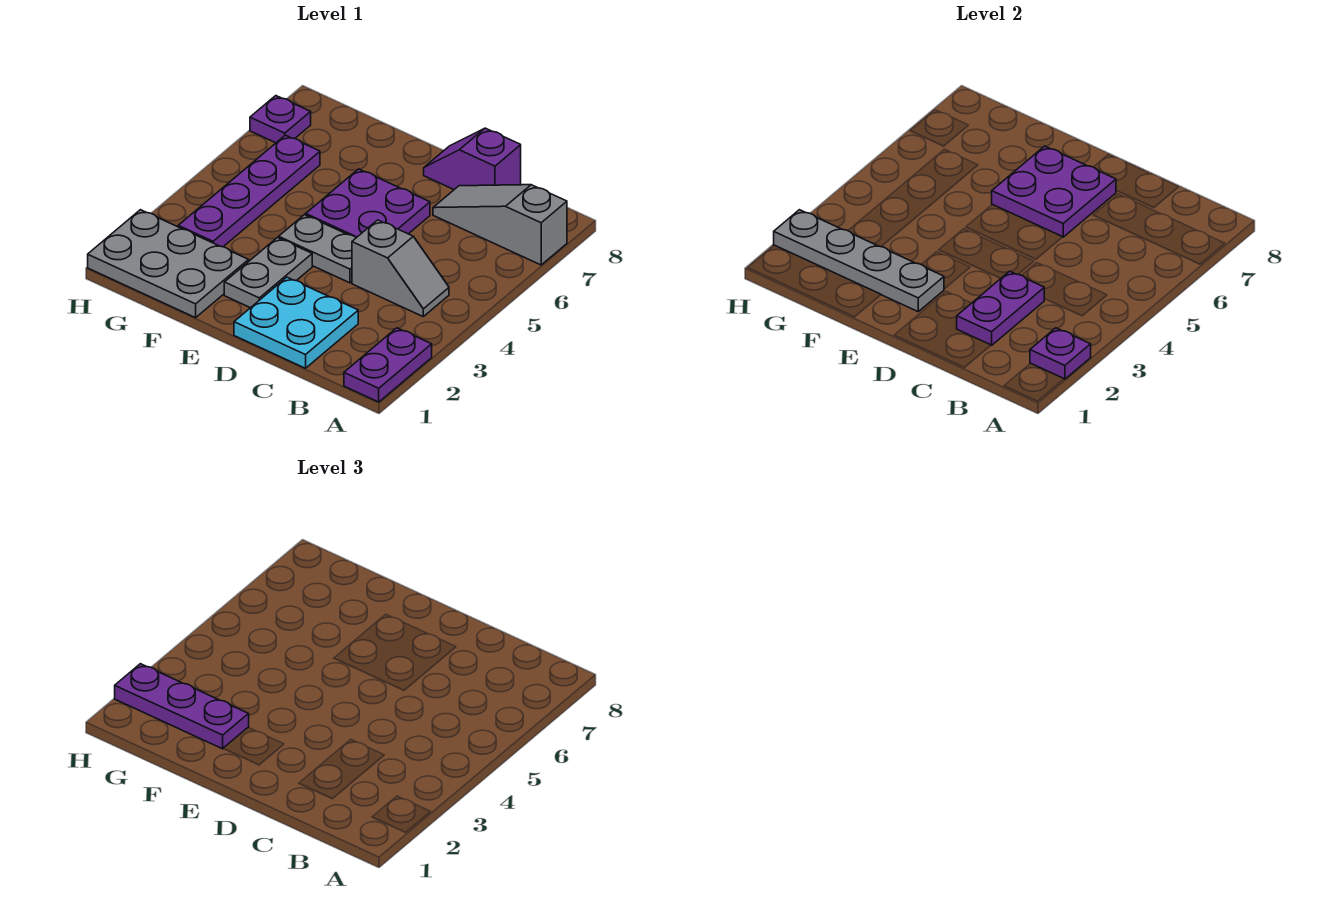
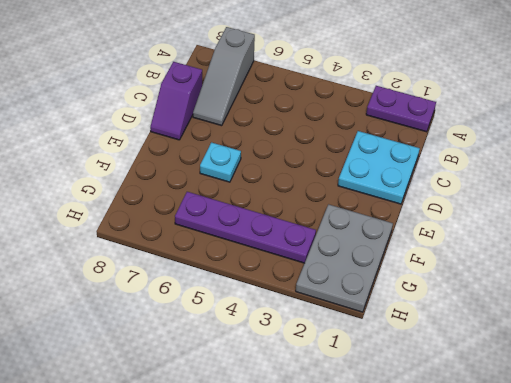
cyan 1x1 plate [200,142,241,182] -> purple 2x2 plate [306,169,430,238]
none -> grey 1x2 slope [352,220,449,316]
none -> grey 1x2 plate [279,215,356,283]
none -> grey 1x2 plate [224,238,312,308]

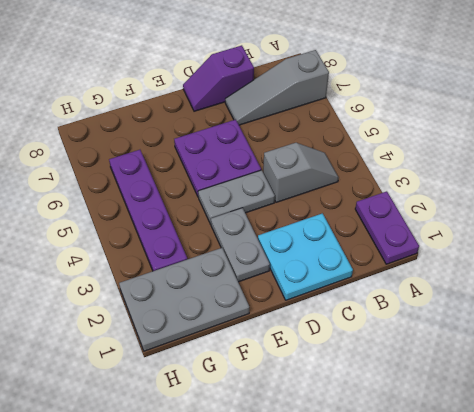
none -> purple 1x1 plate [250,96,311,143]
none -> purple 1x1 plate [1030,328,1091,379]
none -> purple 1x2 plate [957,271,1044,345]

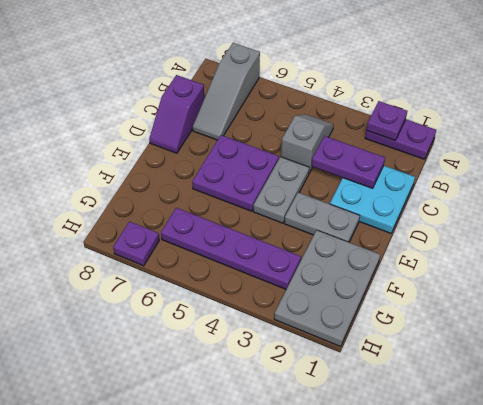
none -> purple 2x2 plate [992,146,1116,237]
none -> grey 1x4 plate [774,210,944,311]
none -> purple 1x3 plate [115,664,249,749]

